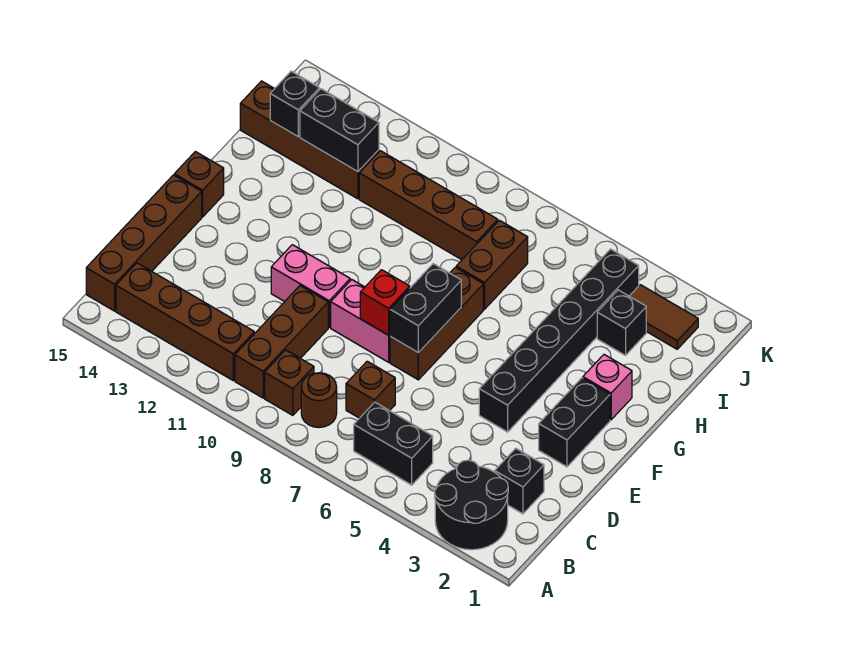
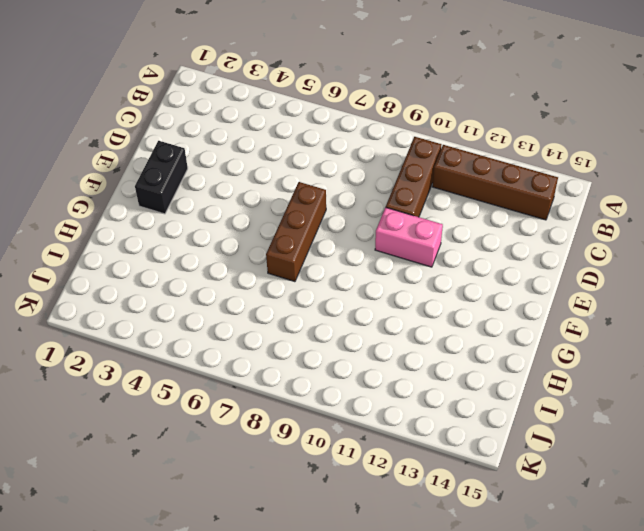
none -> black 2x2 round brick [435,460,508,550]
none -> black 1x2 brick [354,402,433,485]
none -> brown 1x1 round brick [301,373,337,428]

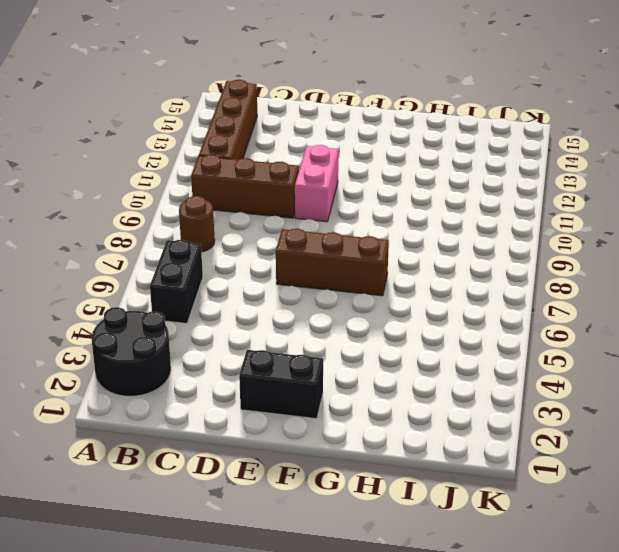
none -> brown 1x1 brick [265,350,314,415]
none -> brown 1x4 brick [86,175,202,311]
none -> black 1x1 brick [495,448,544,514]

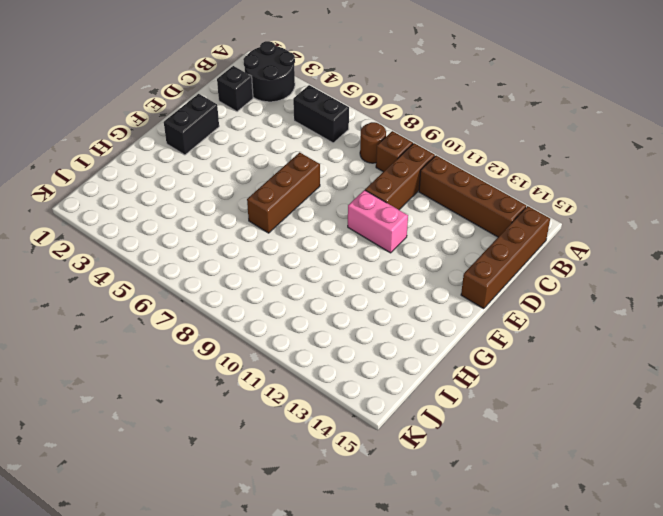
none -> brown 1x1 brick [346,361,395,418]
none -> black 1x6 brick [479,249,639,432]
none -> pink 1x2 brick [331,280,390,362]

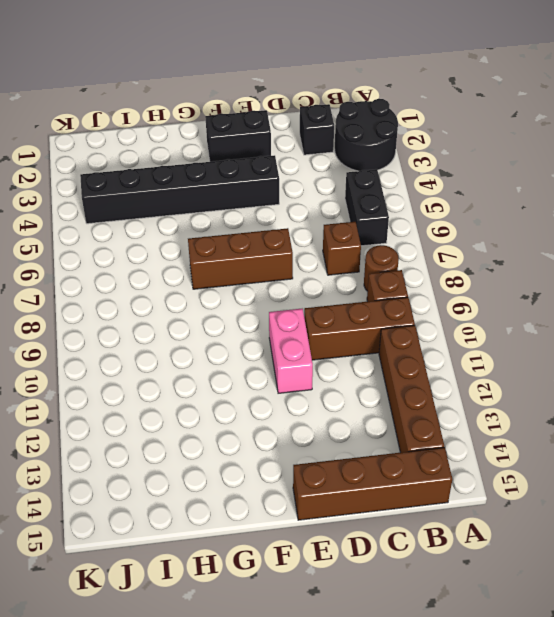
none -> pink 1x2 brick [331,280,390,362]
none -> brown 1x1 brick [174,152,224,217]
none -> pink 1x1 brick [583,355,632,420]

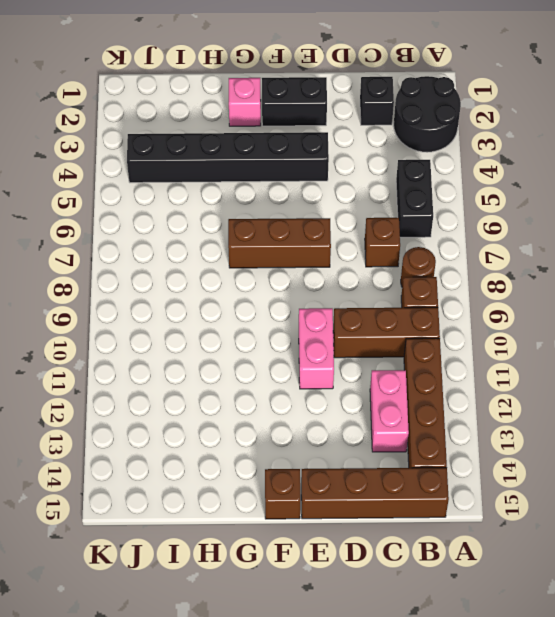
pink 1x2 brick [370,370,409,452] -> pink 1x2 brick moved to [331,280,390,362]
none -> brown 1x2 brick [456,220,528,309]
none -> black 1x1 brick [597,290,646,355]
none -> brown 1x4 brick [359,151,498,260]

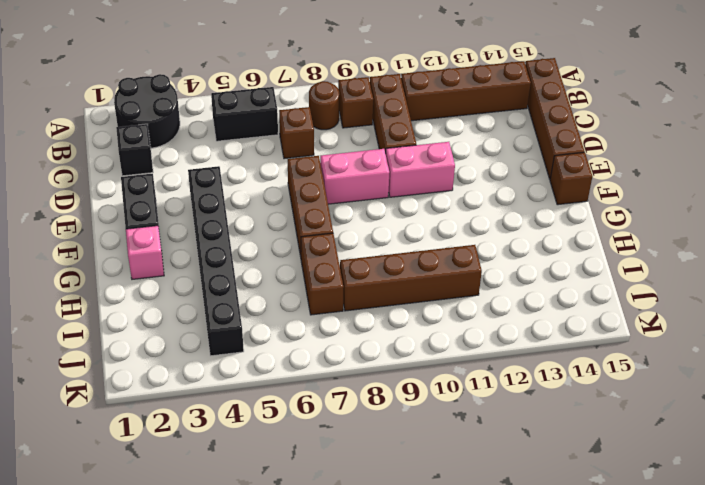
none -> black 1x1 brick [597,290,646,355]
none -> brown 1x4 brick [240,81,379,199]
none -> brown 1x2 tile [630,285,698,349]

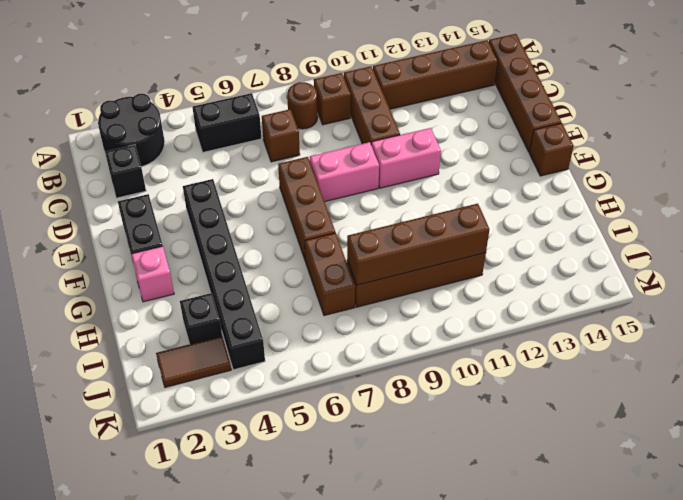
brown 1x4 brick [347,204,490,285] -> brown 1x4 brick moved to [240,81,379,199]
none -> black 1x2 brick [390,264,461,353]
none -> red 1x1 brick [360,270,410,335]
none -> black 1x2 brick [300,89,379,172]

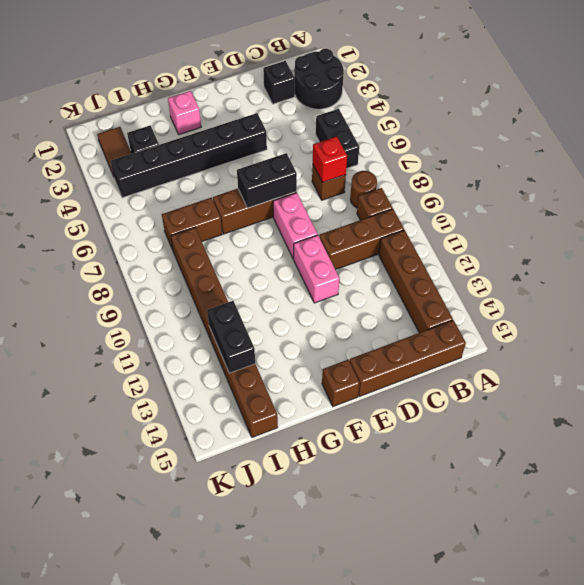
red 1x1 brick [313,136,347,182] -> red 1x1 brick moved to [360,270,410,335]
none -> black 1x2 brick [539,378,610,467]
none -> black 1x1 brick [270,71,319,137]

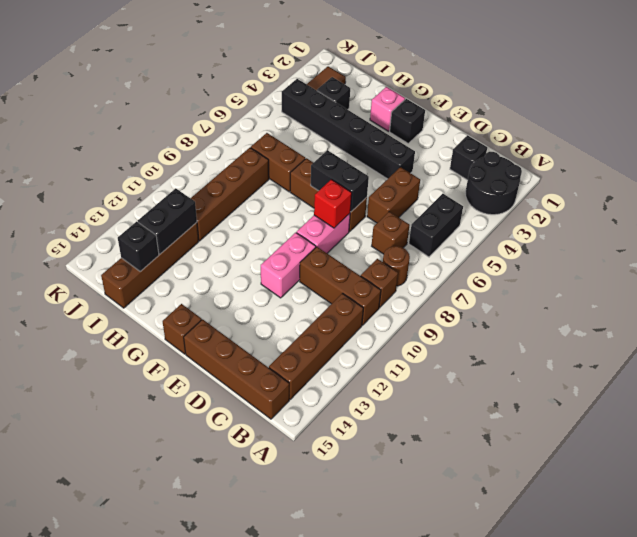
brown 1x2 brick [367,167,420,223] -> none
black 1x1 brick [390,99,425,143] -> black 1x2 brick [539,378,610,467]

